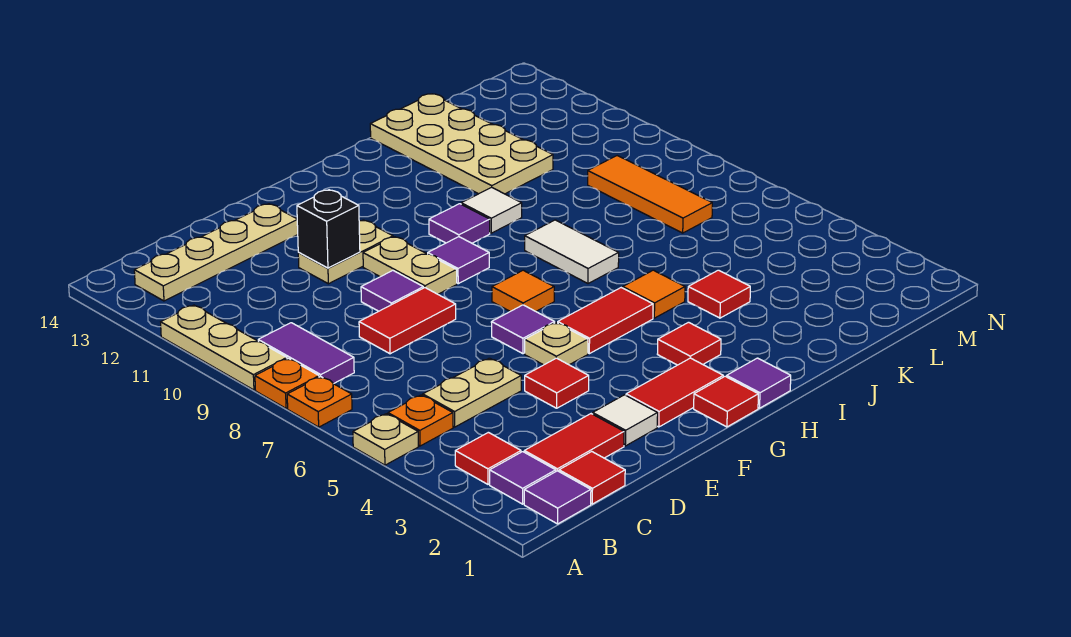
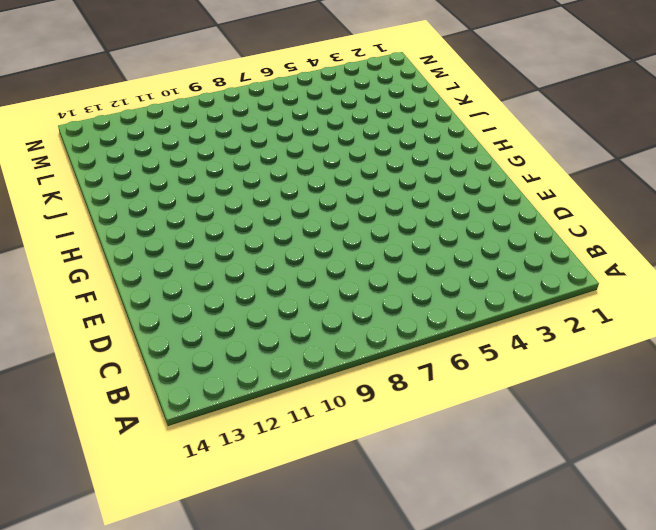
none -> tan 1x1 plate [353,414,418,465]
none -> orange 1x1 plate [287,377,352,427]
none -> orange 1x1 plate [255,358,319,409]
none -> tan 1x3 plate [161,305,287,390]

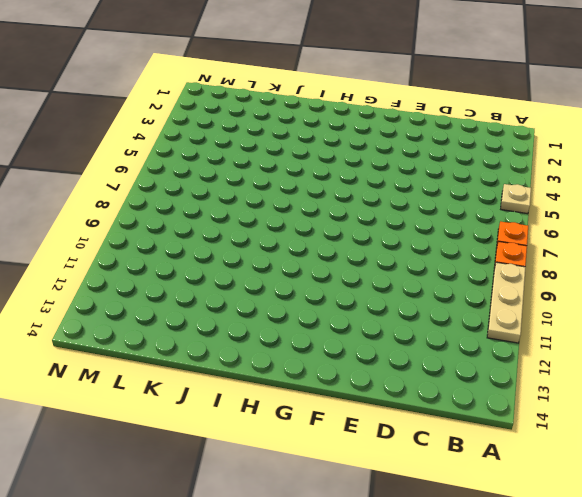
none -> purple 1x1 tile [524,471,591,524]
none -> purple 1x1 tile [490,452,556,504]
none -> red 1x1 tile [455,432,521,484]
none -> orange 1x1 plate [388,395,453,446]

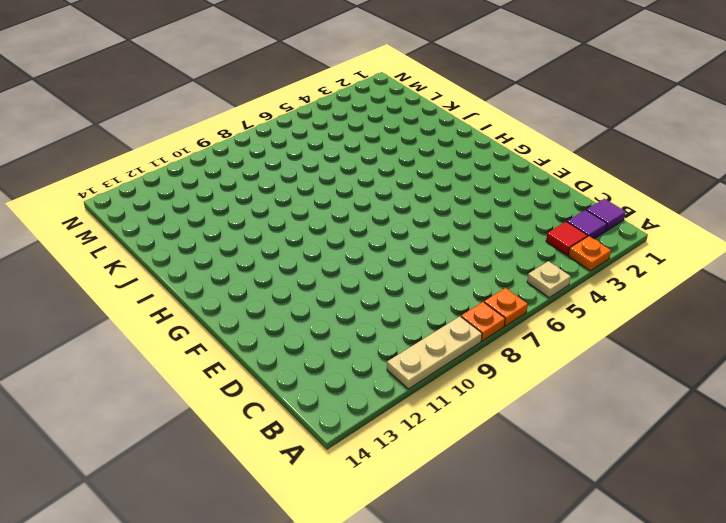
orange 1x1 plate [569,236,611,271] -> orange 1x1 plate moved to [388,395,453,446]
none -> purple 1x2 tile [258,323,354,384]
none -> tan 1x4 plate [134,204,298,301]
none -> red 1x1 tile [559,452,625,504]
none -> red 1x2 tile [524,414,624,471]

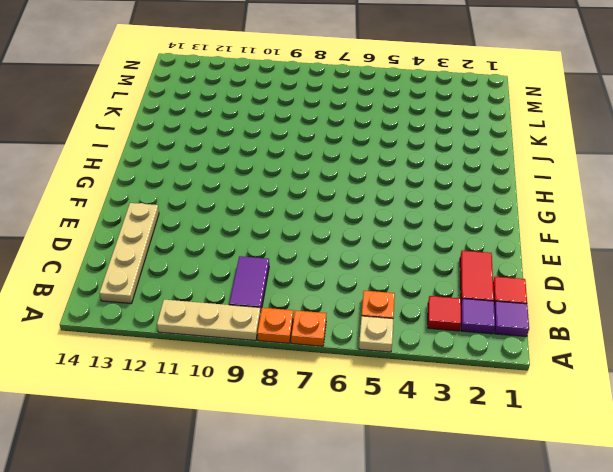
purple 1x2 tile [229,256,269,312] -> purple 1x2 tile turned to [258,323,354,384]
none -> tan 1x2 plate [423,358,521,427]
none -> red 1x2 tile [359,288,456,354]
none -> white 1x1 tile [593,395,658,446]
none -> red 1x1 tile [525,358,589,408]

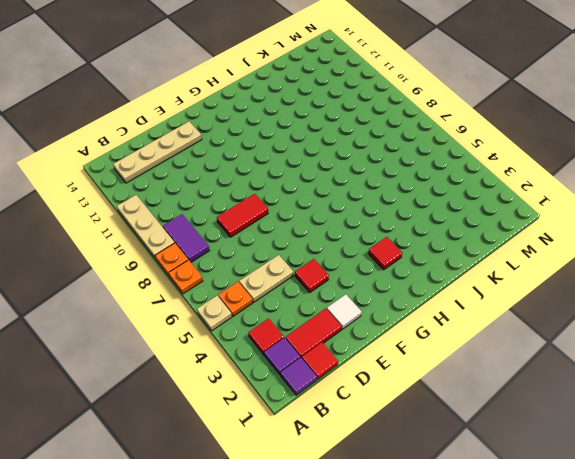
none -> purple 1x1 tile [361,271,423,311]
none -> tan 1x2 plate [298,220,393,284]
none -> red 1x2 tile [626,358,723,427]
none -> tan 1x1 plate [525,323,588,365]

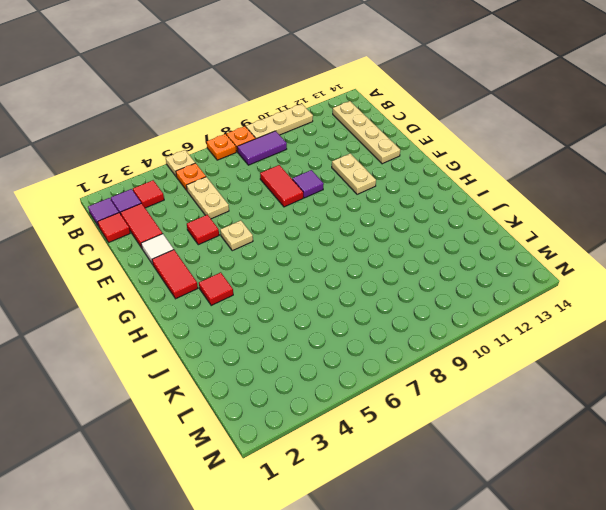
none -> purple 1x1 tile [491,305,555,354]
none -> tan 1x2 plate [363,237,457,294]
none -> red 1x1 tile [694,376,758,427]
none -> red 1x2 tile [558,288,653,354]

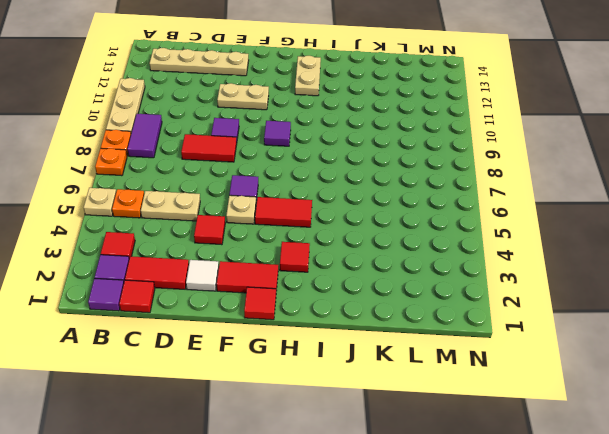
tan 1x2 plate [295,56,321,96] -> tan 1x2 plate moved to [363,237,457,294]
none -> orange 1x1 tile [492,270,554,311]
none -> purple 1x1 tile [727,358,791,408]
none -> purple 1x1 tile [429,204,490,243]
none -> orange 1x1 tile [623,270,685,318]

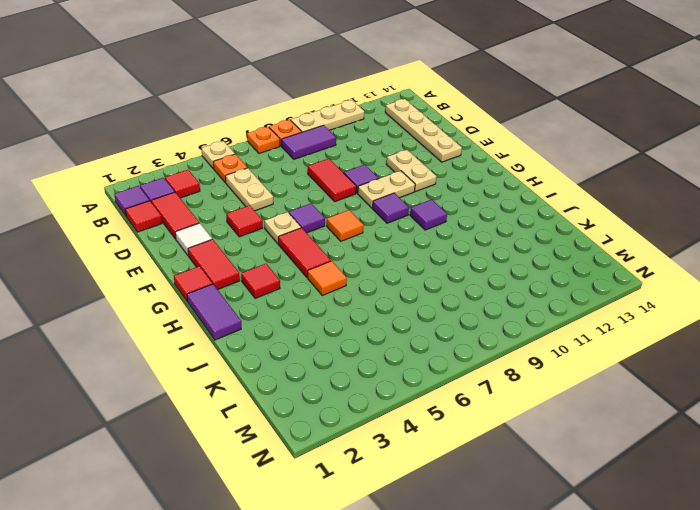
purple 1x2 tile [187,284,241,340] -> purple 1x1 tile [727,358,791,408]
none -> white 1x2 tile [525,220,619,284]
none -> white 1x1 tile [461,187,522,233]
none -> red 1x1 tile [688,270,750,318]
none -> tan 2x4 plate [370,94,553,194]

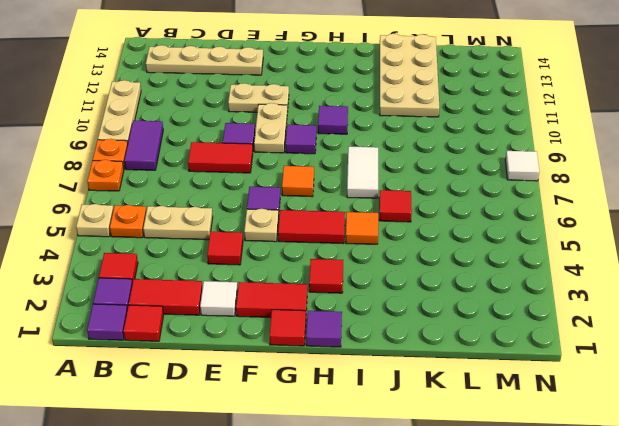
red 1x1 tile [379,190,412,222] -> red 1x1 tile moved to [688,270,750,318]
white 1x1 tile [505,151,540,181] -> white 1x1 tile moved to [461,187,522,233]
none -> orange 1x3 tile [588,156,712,233]
none -> black 1x1 brick [297,190,360,268]

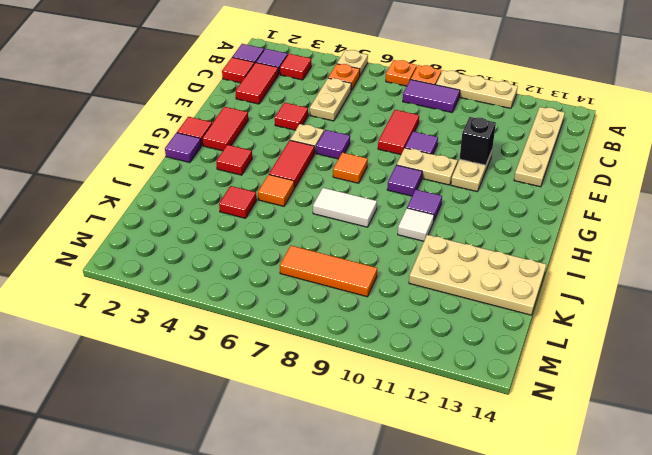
none -> white 1x1 tile [593,395,658,446]

